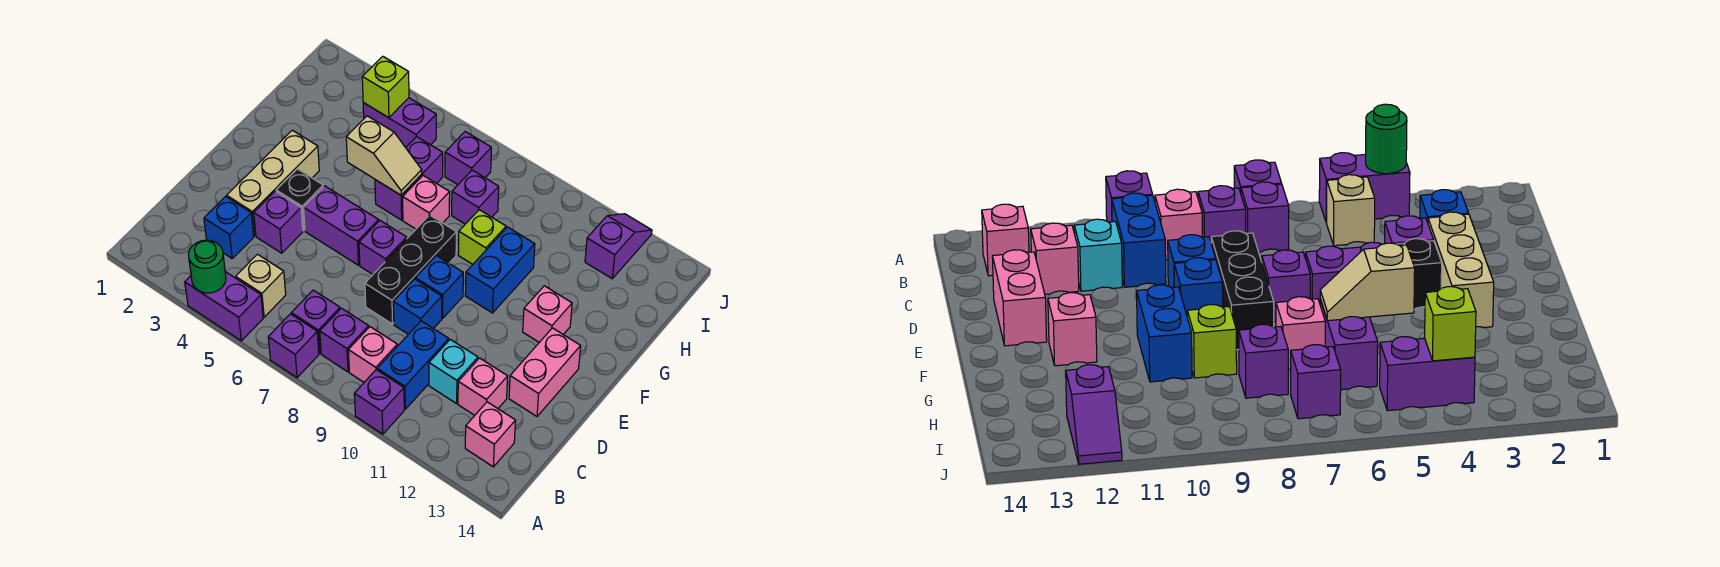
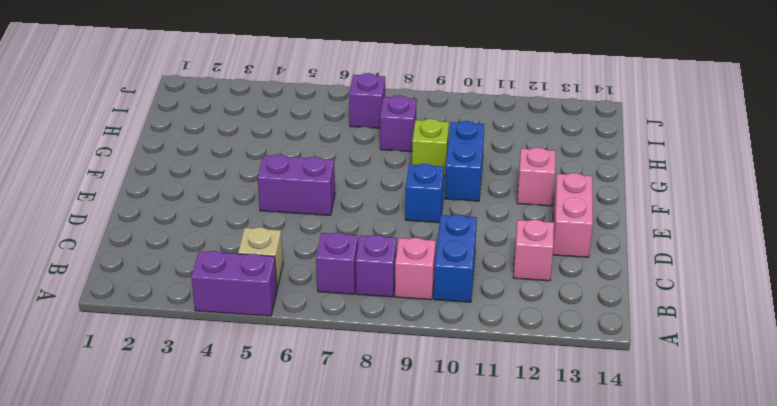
none -> purple 1x1 brick [268,314,319,378]
none -> purple 1x1 brick [354,370,404,434]
none -> pink 1x1 brick [465,402,516,467]
none -> blue 1x1 brick [204,197,254,258]

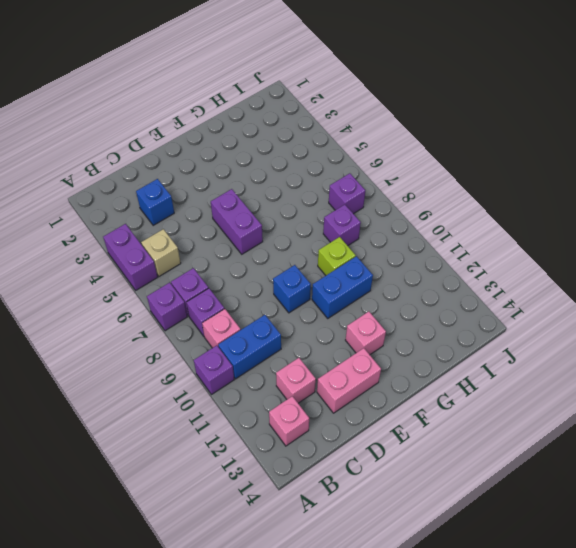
none -> cyan 1x1 brick [429,339,478,403]
none -> tan 1x3 brick [227,130,319,236]
none -> purple 1x1 brick [254,191,303,253]
none -> black 1x3 brick [365,215,456,324]

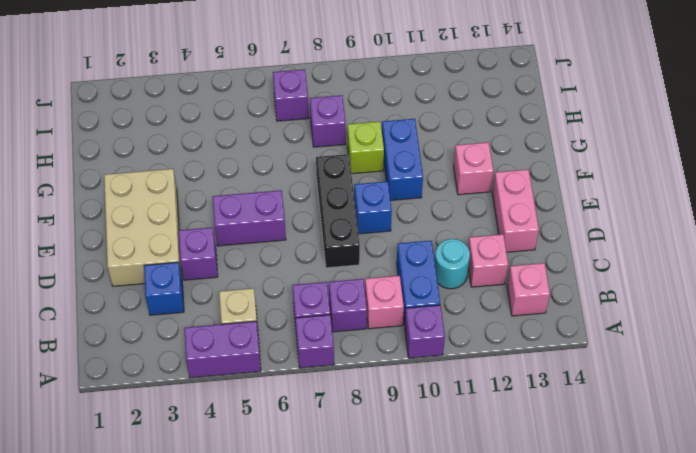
cyan 1x1 round brick [435,239,470,289] -> cyan 1x1 brick [429,339,478,403]
tan 2x3 brick [104,169,182,286] -> tan 1x3 brick [227,130,319,236]
none -> blue 1x1 brick [393,279,442,334]
none -> black 1x1 brick [276,169,323,231]
none -> purple 1x1 brick [359,221,407,274]
none -> purple 1x2 brick [375,137,443,220]

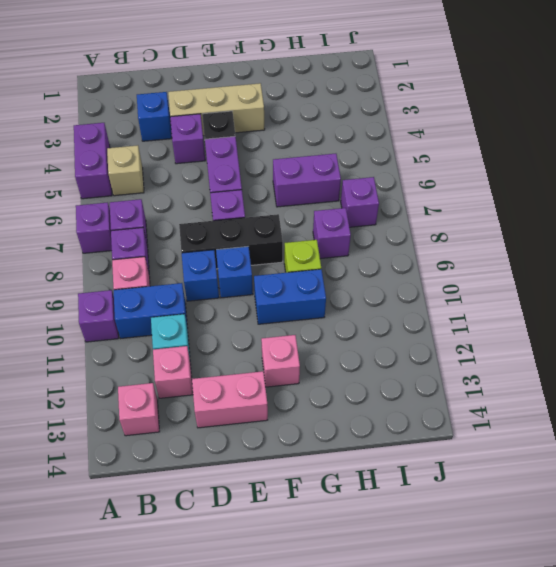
none -> pink 1x1 brick [403,176,450,229]
none -> purple 1x2 brick [363,98,436,148]
none -> purple 1x2 slope [585,214,652,279]
none -> green 1x1 round brick [188,240,226,293]

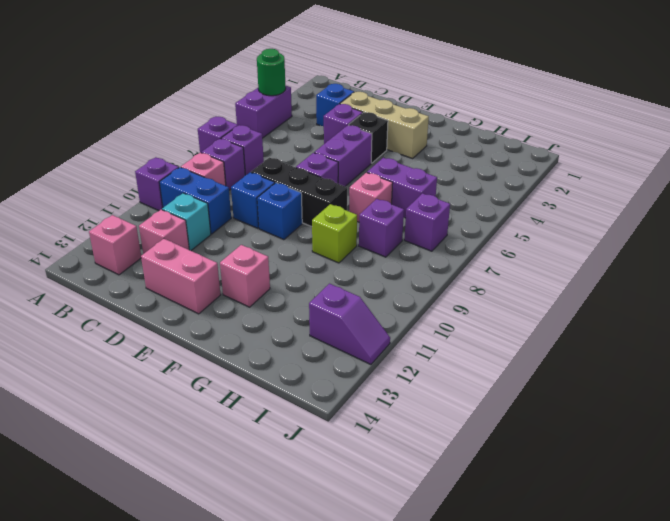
none -> tan 1x1 brick [236,254,286,317]
none -> blue 1x2 brick [465,227,535,313]
none -> purple 1x2 brick [363,98,436,148]
none -> tan 1x2 slope [346,116,422,195]

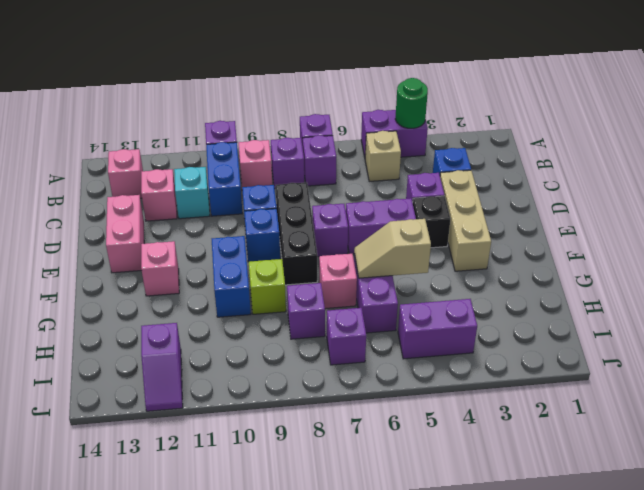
none -> lime 1x1 brick [362,56,409,118]

